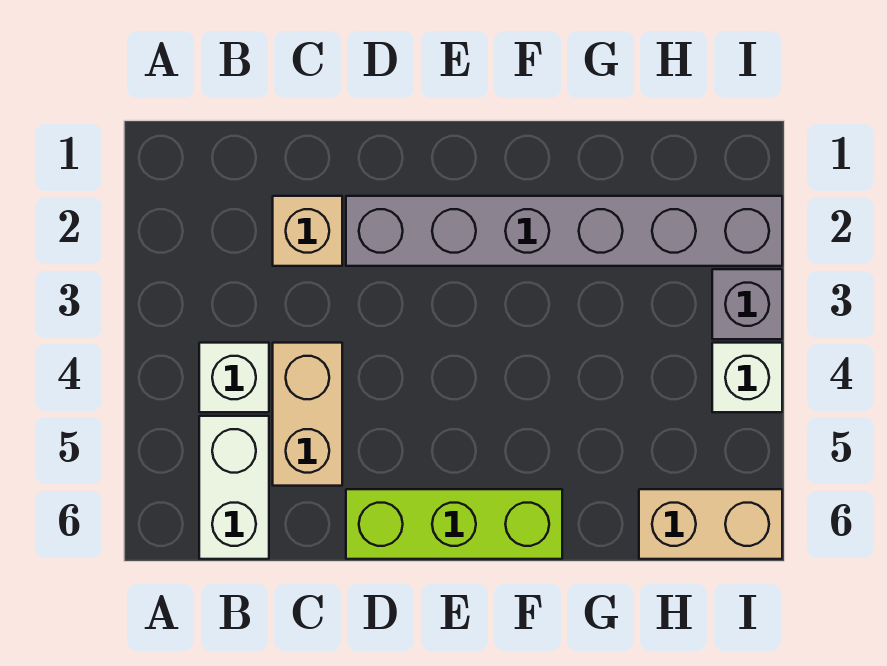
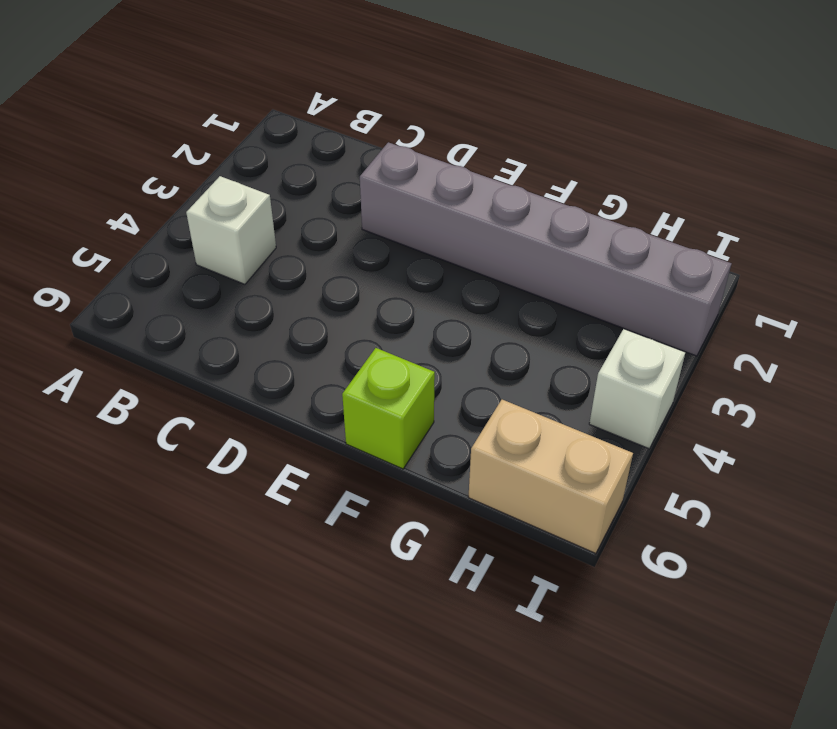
lime 1x1 brick [342,348,435,469] -> lime 1x3 brick [346,489,562,559]
none -> white 1x2 brick [199,416,269,559]
none -> tan 1x1 brick [273,196,342,266]

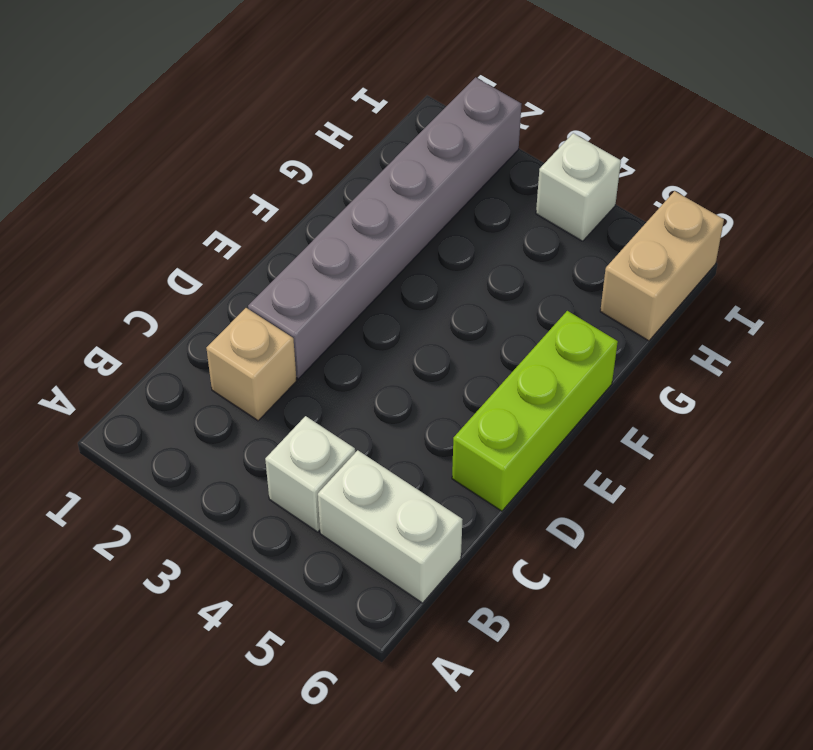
none -> tan 1x2 brick [273,343,342,486]
none -> grey 1x1 brick [712,269,782,339]

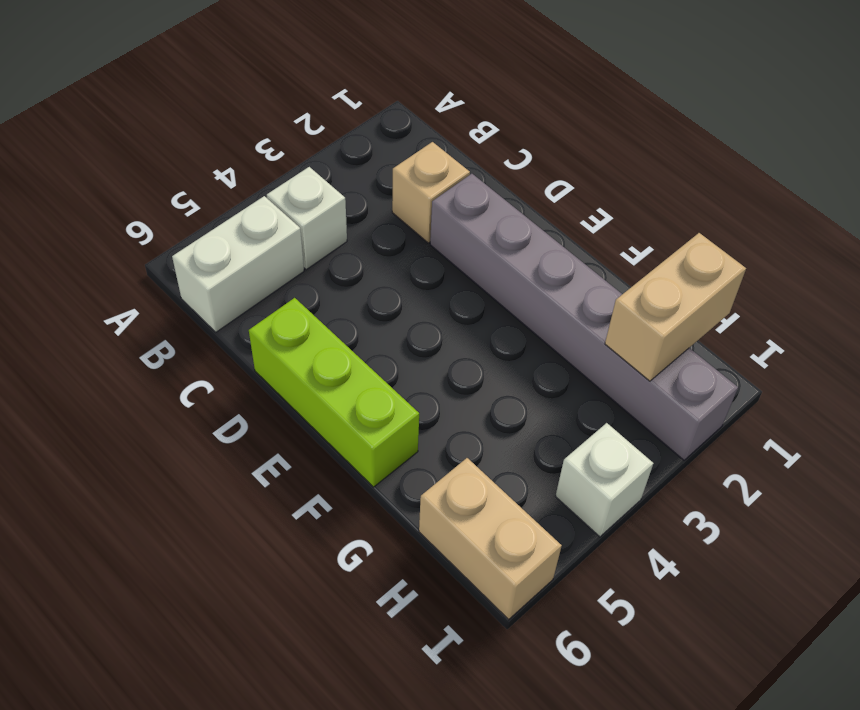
tan 1x2 brick [605,233,746,381] -> tan 1x2 brick moved to [273,343,342,486]
none -> grey 1x1 brick [712,269,782,339]

